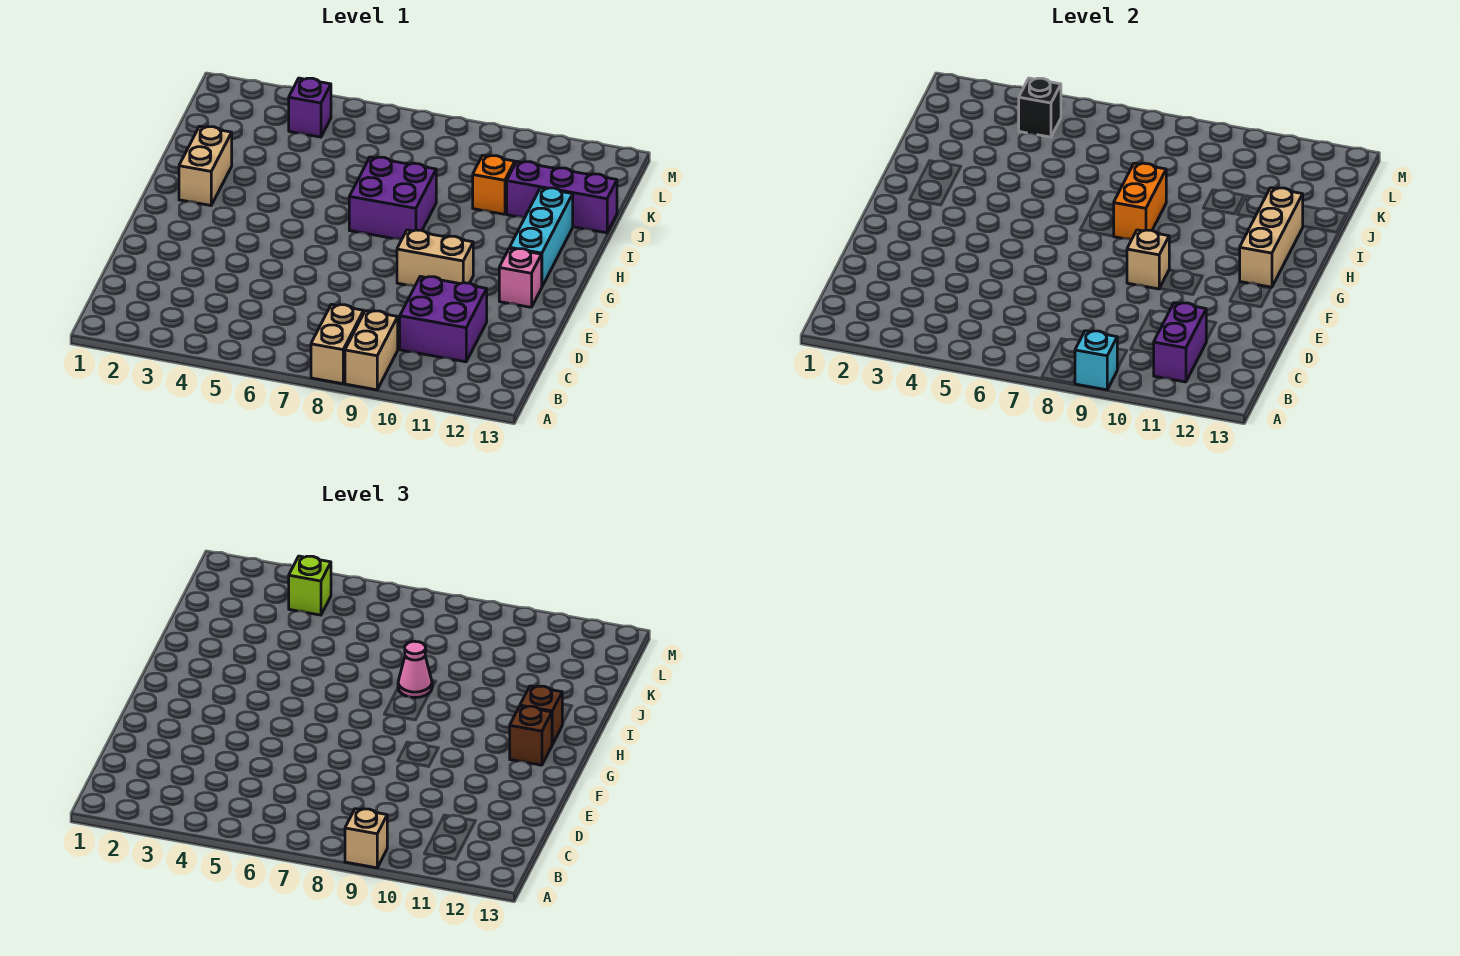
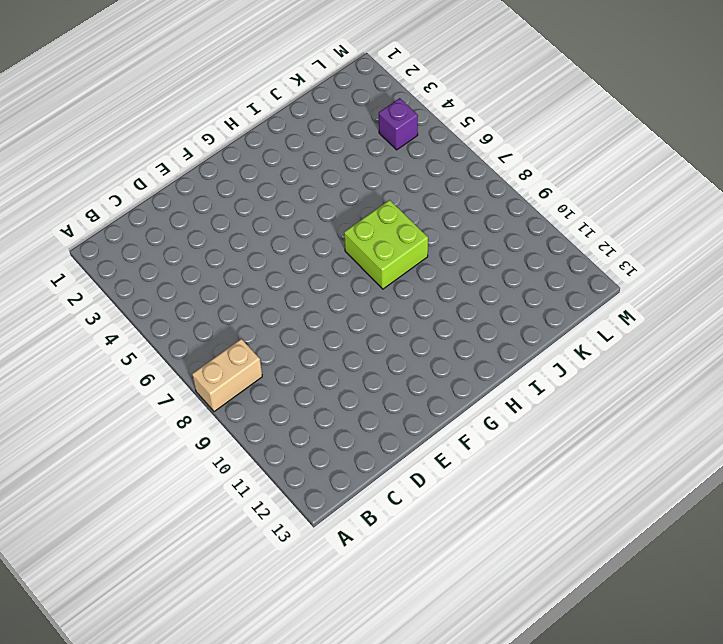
lime 2x2 brick [344,200,428,289] -> purple 2x2 brick [349,157,436,240]
none -> tan 1x2 brick [345,311,398,390]
none -> purple 2x2 brick [400,276,487,362]
none -> tan 1x2 brick [397,230,473,286]

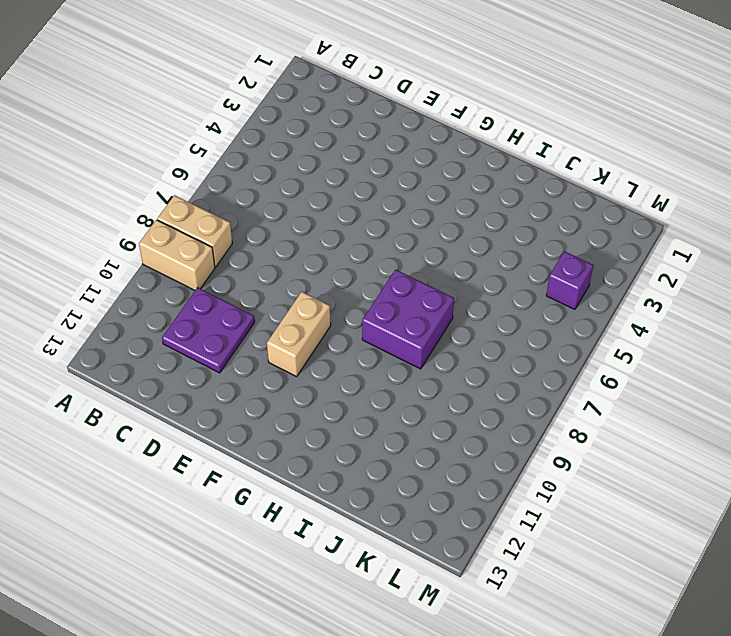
purple 2x2 plate [162,287,255,373] -> purple 2x2 brick [400,276,487,362]
none -> pink 1x1 brick [499,248,542,307]
none -> cyan 1x3 brick [510,188,573,286]
none -> tan 1x2 brick [179,126,232,206]

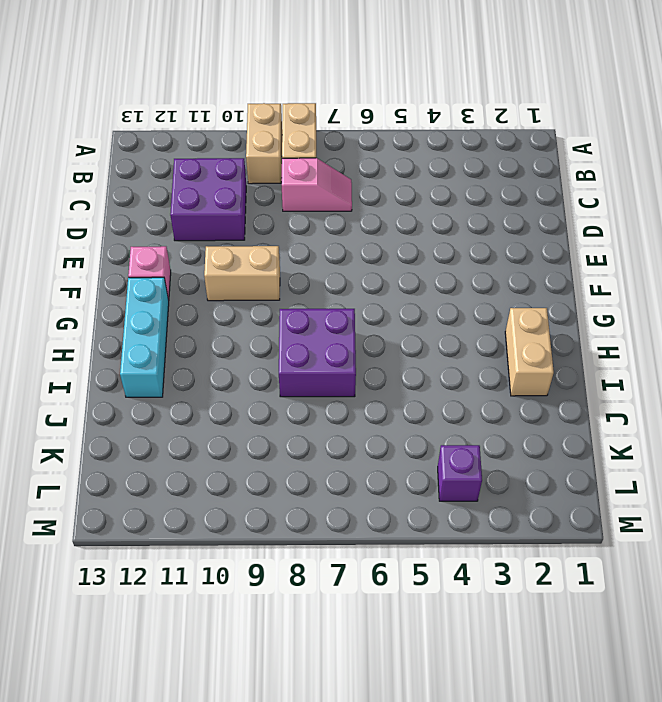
pink 1x2 slope [282,158,352,211] -> none
none -> orange 1x1 brick [473,155,515,214]
none -> purple 1x3 brick [507,162,617,233]
none -> cyan 1x1 brick [1075,331,1117,390]

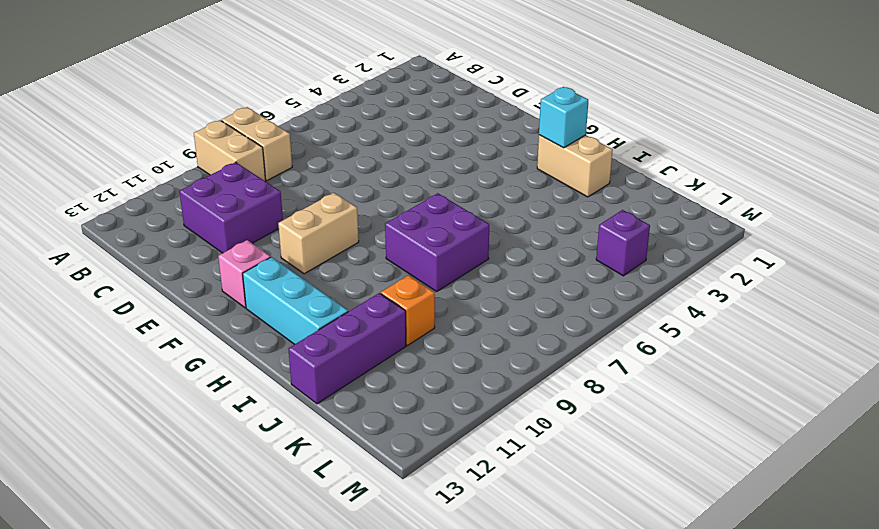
cyan 1x1 brick [539,87,588,148] -> cyan 1x1 brick moved to [1075,331,1117,390]
none -> purple 1x2 brick [1154,303,1207,382]
none -> tan 1x1 brick [1127,230,1169,289]
none -> tan 1x3 brick [1240,188,1303,287]

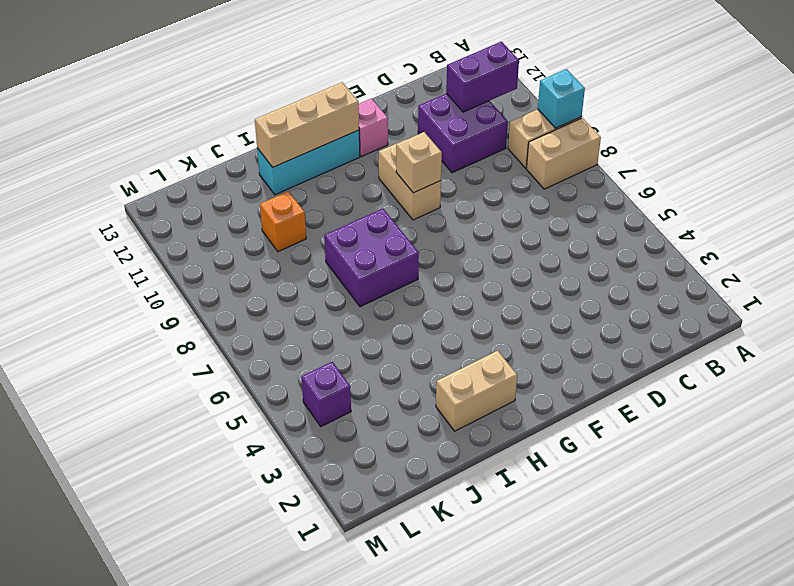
none -> purple 1x3 brick [507,162,617,233]
none -> orange 1x2 brick [1114,163,1166,240]
none -> black 1x1 brick [1019,78,1061,137]

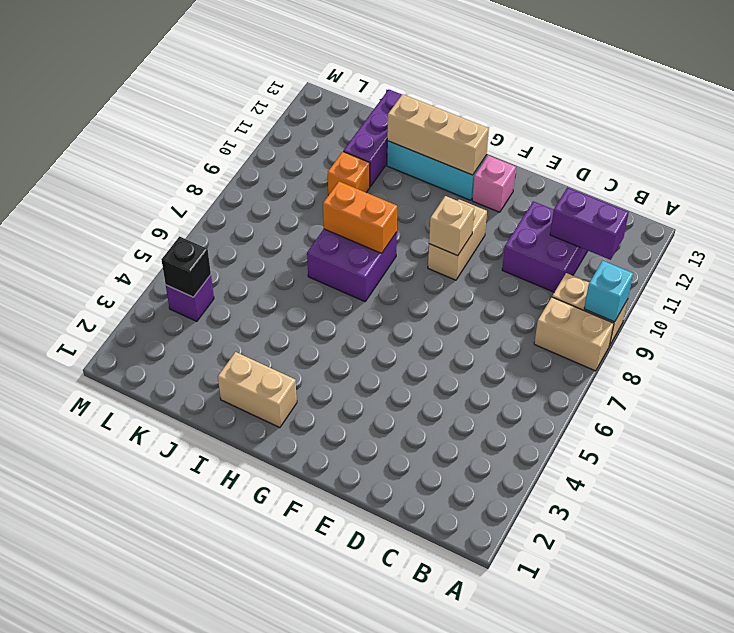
none -> tan 1x1 brick [345,809,387,868]
none -> brown 1x1 brick [510,706,552,765]
none -> brown 1x1 brick [520,686,562,745]

